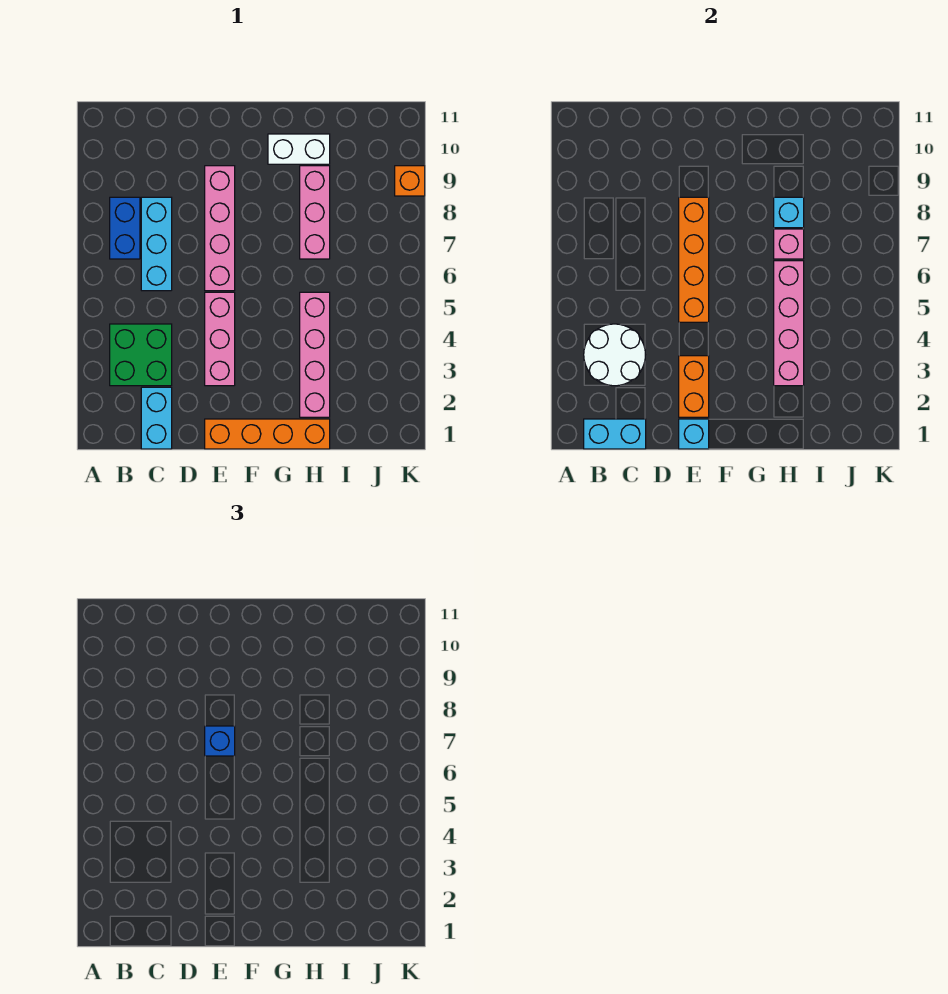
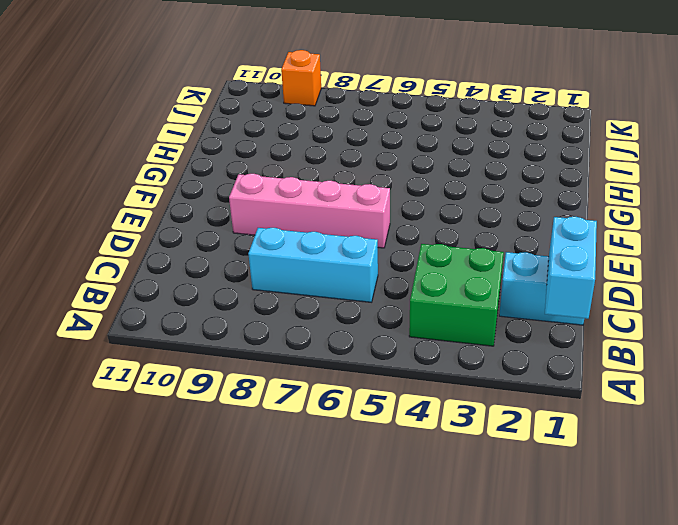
none -> blue 1x2 brick [110,197,140,259]
none -> orange 1x4 brick [205,419,330,449]
none -> pink 1x3 brick [205,292,235,386]

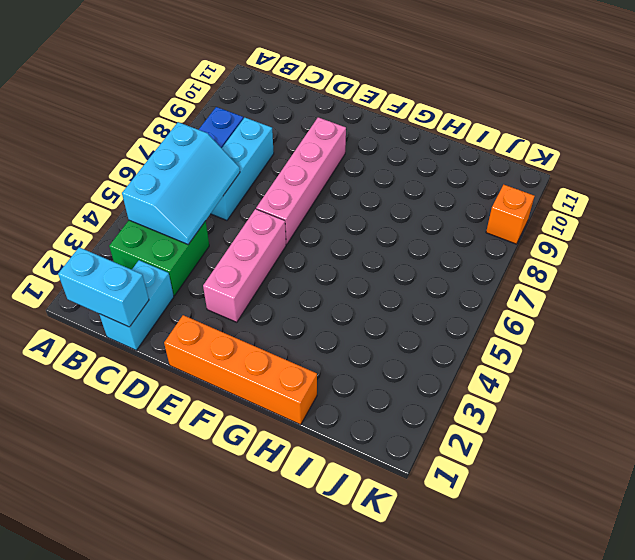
cyan 2x3 slope [122,122,240,244] -> white 2x2 round brick [584,324,645,386]
none -> white 1x2 brick [268,134,330,164]
none -> pink 1x4 brick [300,292,330,417]
none -> pink 1x3 brick [300,166,330,259]

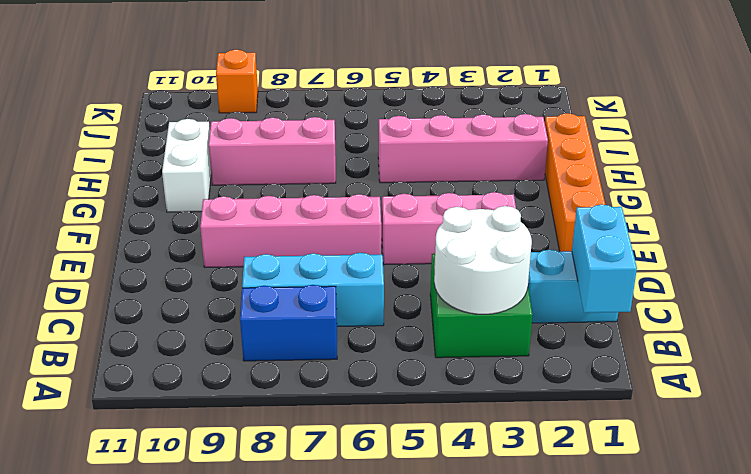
none -> cyan 1x1 brick [679,419,709,449]
none -> orange 1x2 brick [679,356,709,417]
none -> orange 1x4 brick [679,197,709,322]

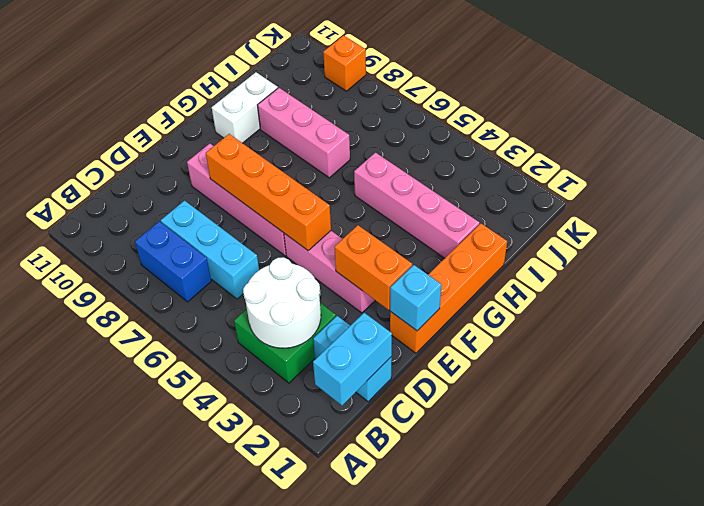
none -> pink 1x4 brick [774,261,804,386]
none -> pink 1x1 brick [774,229,804,259]
none -> cyan 1x1 brick [774,197,804,228]

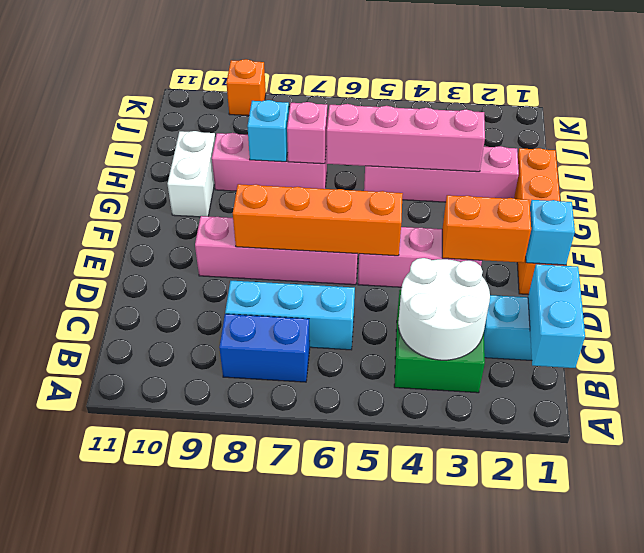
none -> blue 1x1 brick [205,726,235,756]

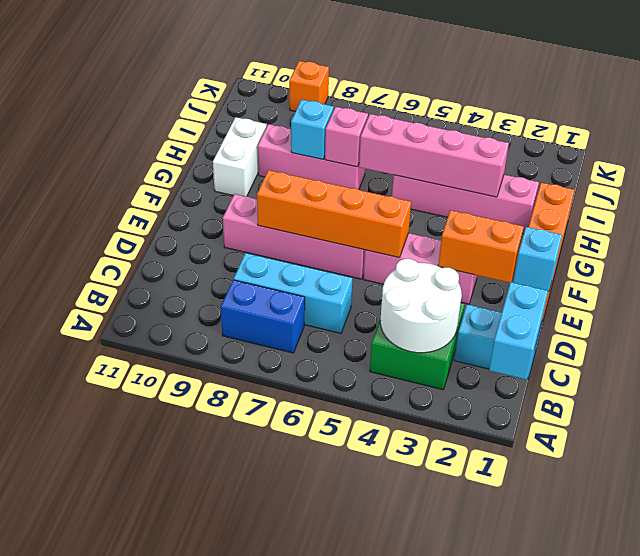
none -> blue 1x1 brick [205,726,235,756]

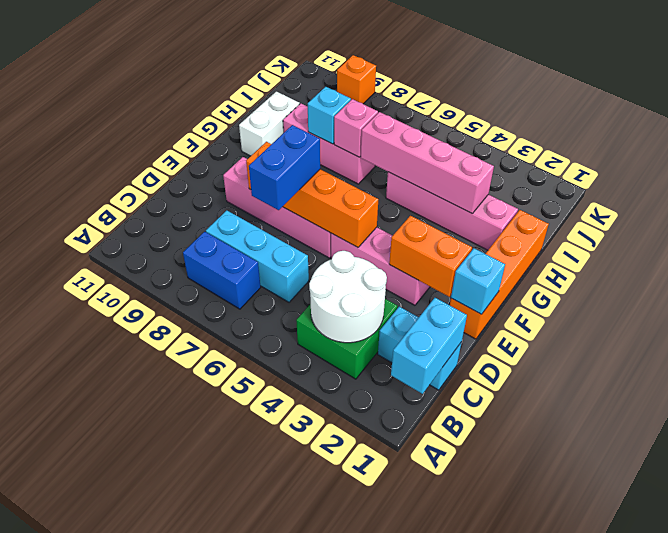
blue 1x2 brick [249,125,320,210] -> blue 1x1 brick [205,726,235,756]

